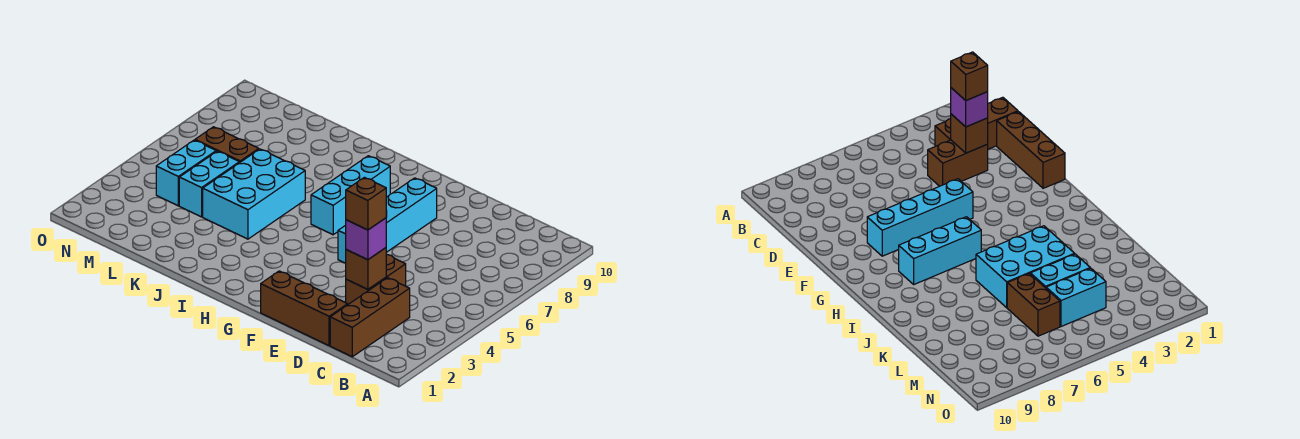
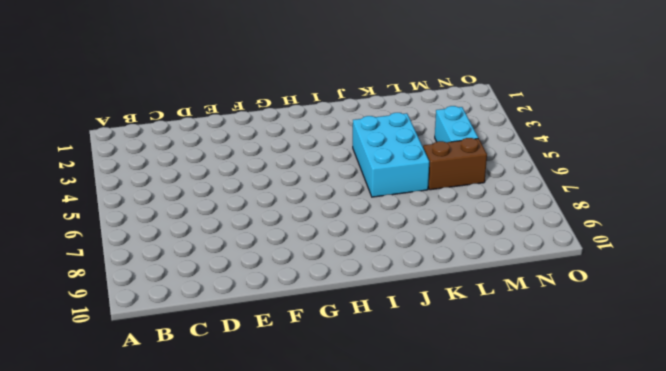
none -> brown 1x3 brick [330,278,410,357]
none -> brown 1x3 brick [261,271,348,346]
none -> brown 1x2 brick [346,255,406,304]

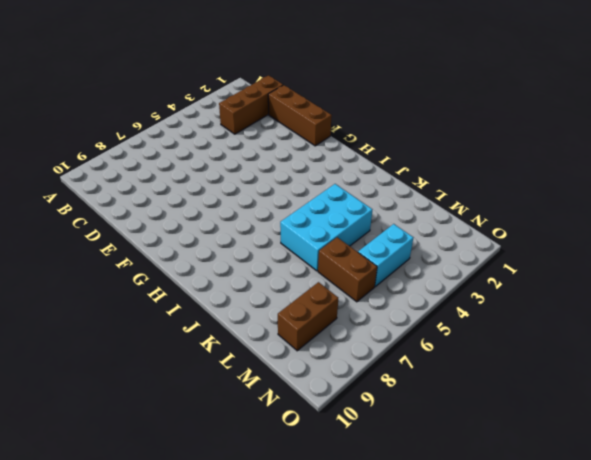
brown 1x2 brick [278,282,338,351] -> brown 1x2 brick moved to [346,255,406,304]
none -> cyan 1x4 brick [338,178,437,263]
none -> cyan 1x3 brick [311,156,390,235]
none -> cyan 1x2 brick [179,151,239,217]

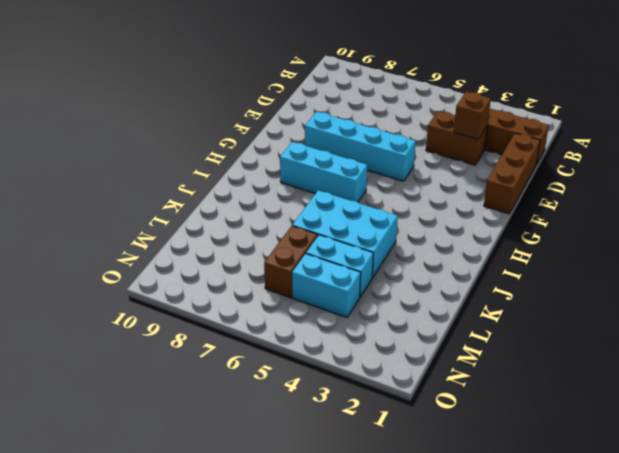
none -> purple 1x1 brick [346,218,386,260]
none -> brown 1x1 brick [346,177,386,230]

